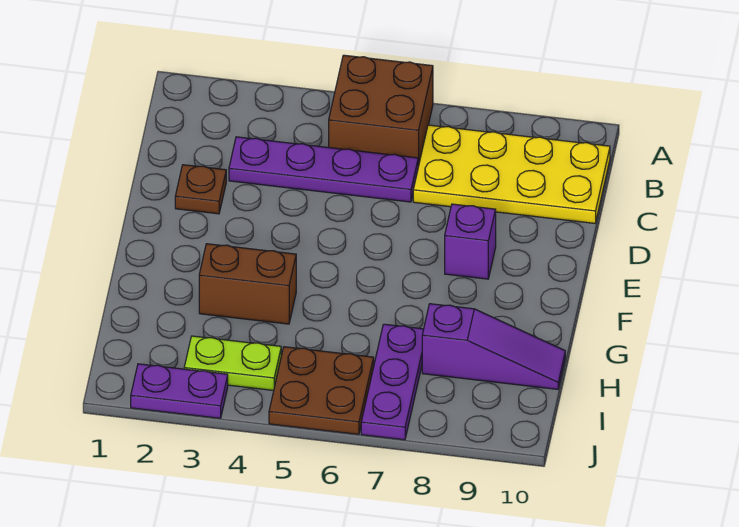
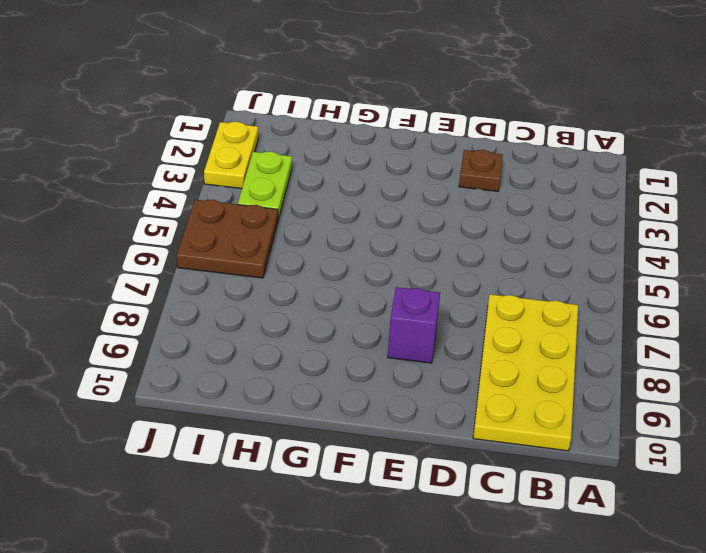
yellow 1x2 plate [204,122,258,189] -> purple 1x2 plate [131,364,228,418]
none -> brown 2x2 brick [329,55,433,167]
none -> purple 1x4 plate [229,137,418,202]

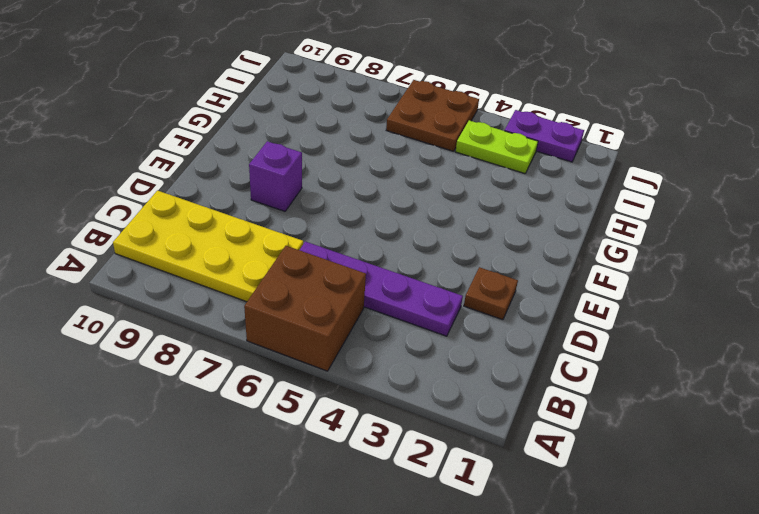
none -> brown 1x2 brick [199,244,296,324]
none -> purple 1x3 plate [361,324,424,440]

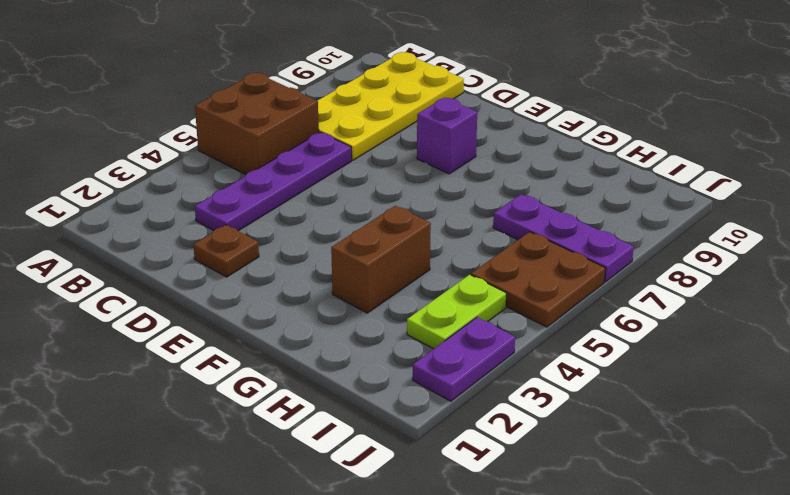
none -> purple 1x3 slope [422,304,565,389]

